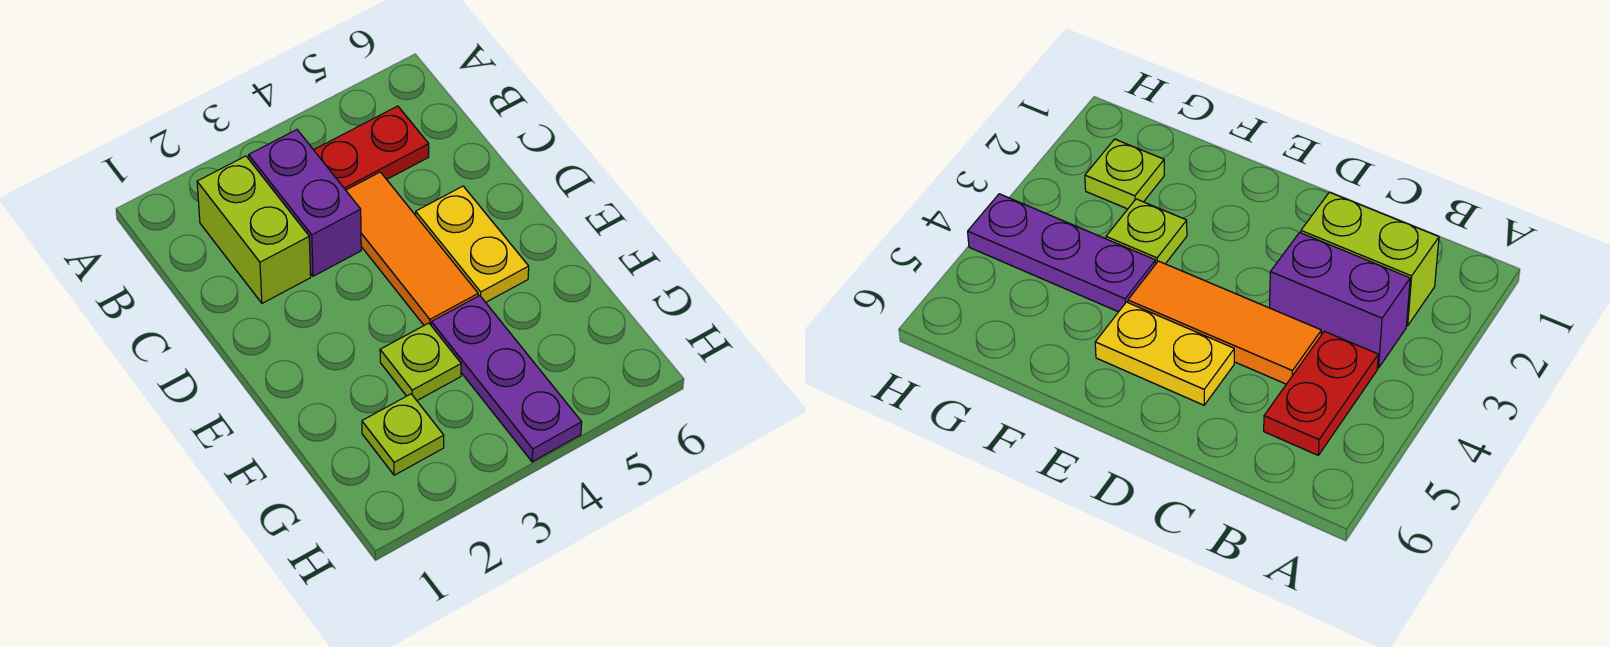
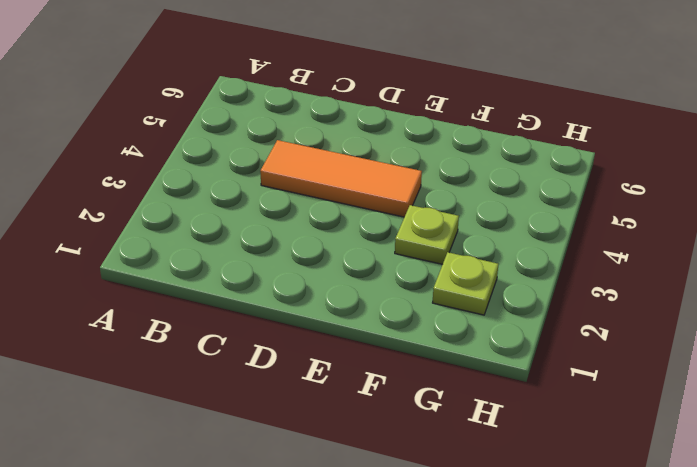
none -> lime 1x2 brick [197,156,311,303]
none -> purple 1x2 brick [249,130,361,276]

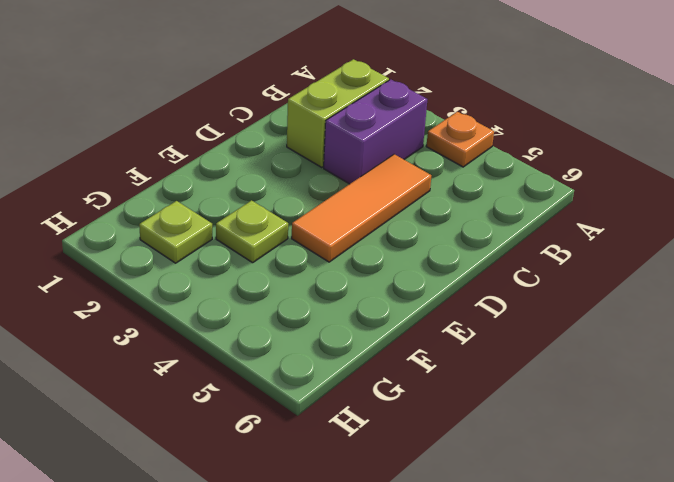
orange 1x1 plate [426,112,494,167] -> none
none -> red 1x2 plate [314,106,429,190]
none -> yellow 1x2 plate [416,186,529,302]

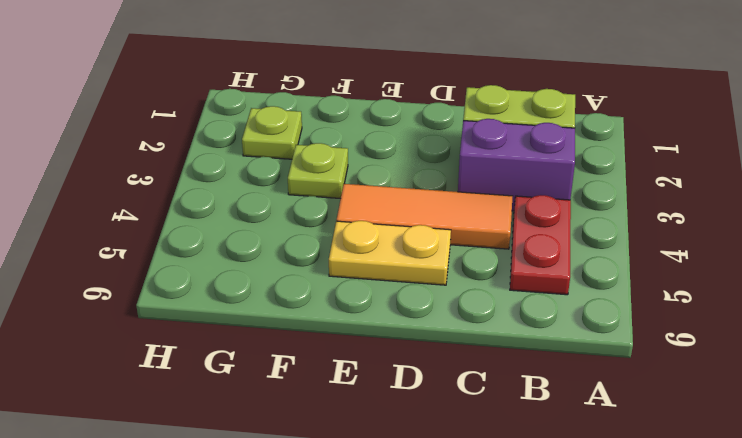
none -> purple 1x3 plate [431,296,582,462]

